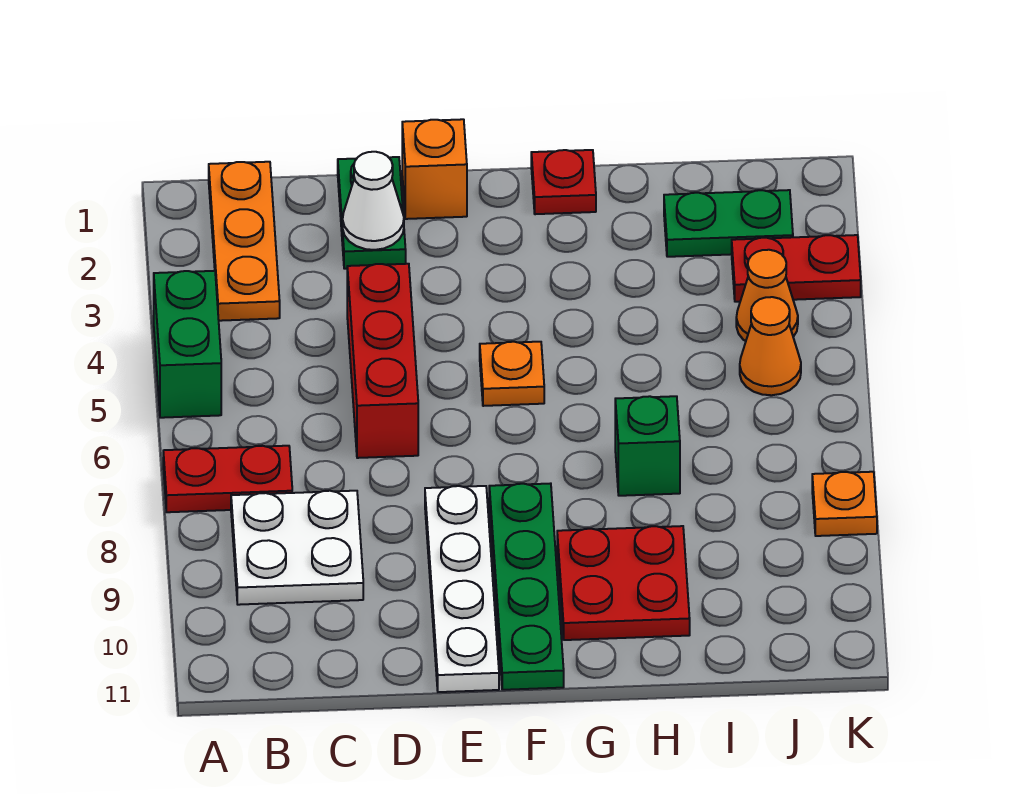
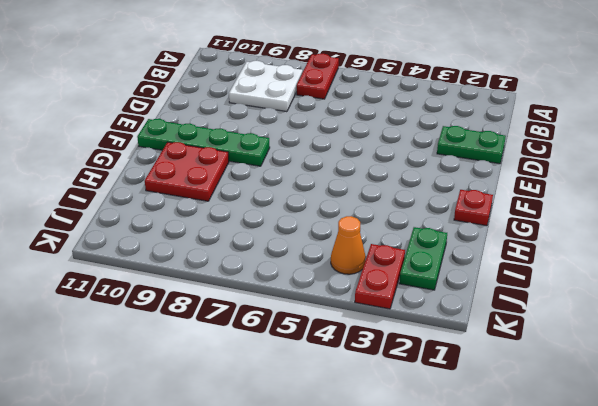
none -> green 1x2 brick [154,271,221,418]
none -> orange 1x3 plate [209,162,280,321]
none -> red 1x3 brick [347,264,418,458]

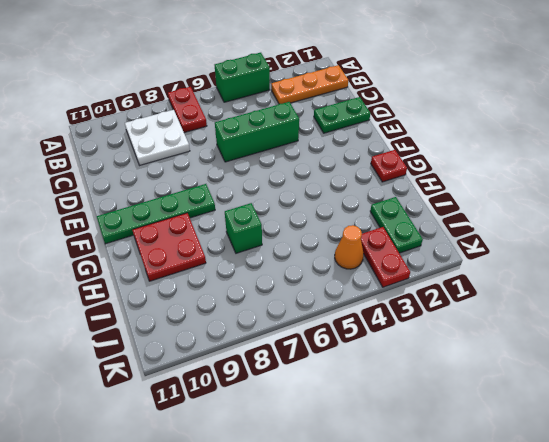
green 1x3 brick [215,102,299,162] -> red 1x3 brick [347,264,418,458]
none -> orange 1x1 brick [402,119,467,219]
none -> white 1x4 plate [425,486,499,692]
none -> orange 1x1 plate [480,342,544,406]

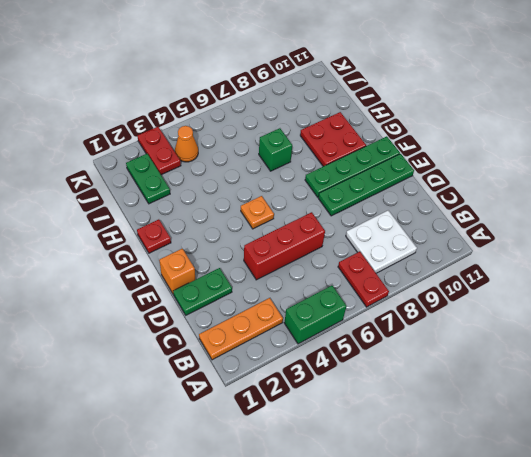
green 1x4 plate [318,154,414,216] -> white 1x4 plate [425,486,499,692]
none -> orange 1x1 cone [740,297,801,395]
none -> orange 1x1 plate [812,472,877,536]
none -> white 1x1 cone [343,152,404,250]

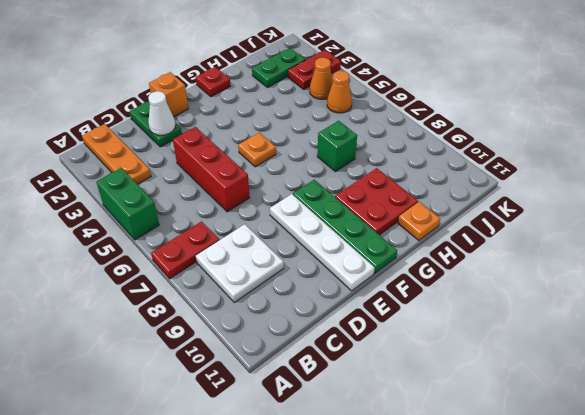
orange 1x1 plate [398,202,440,241] -> orange 1x1 plate moved to [812,472,877,536]

